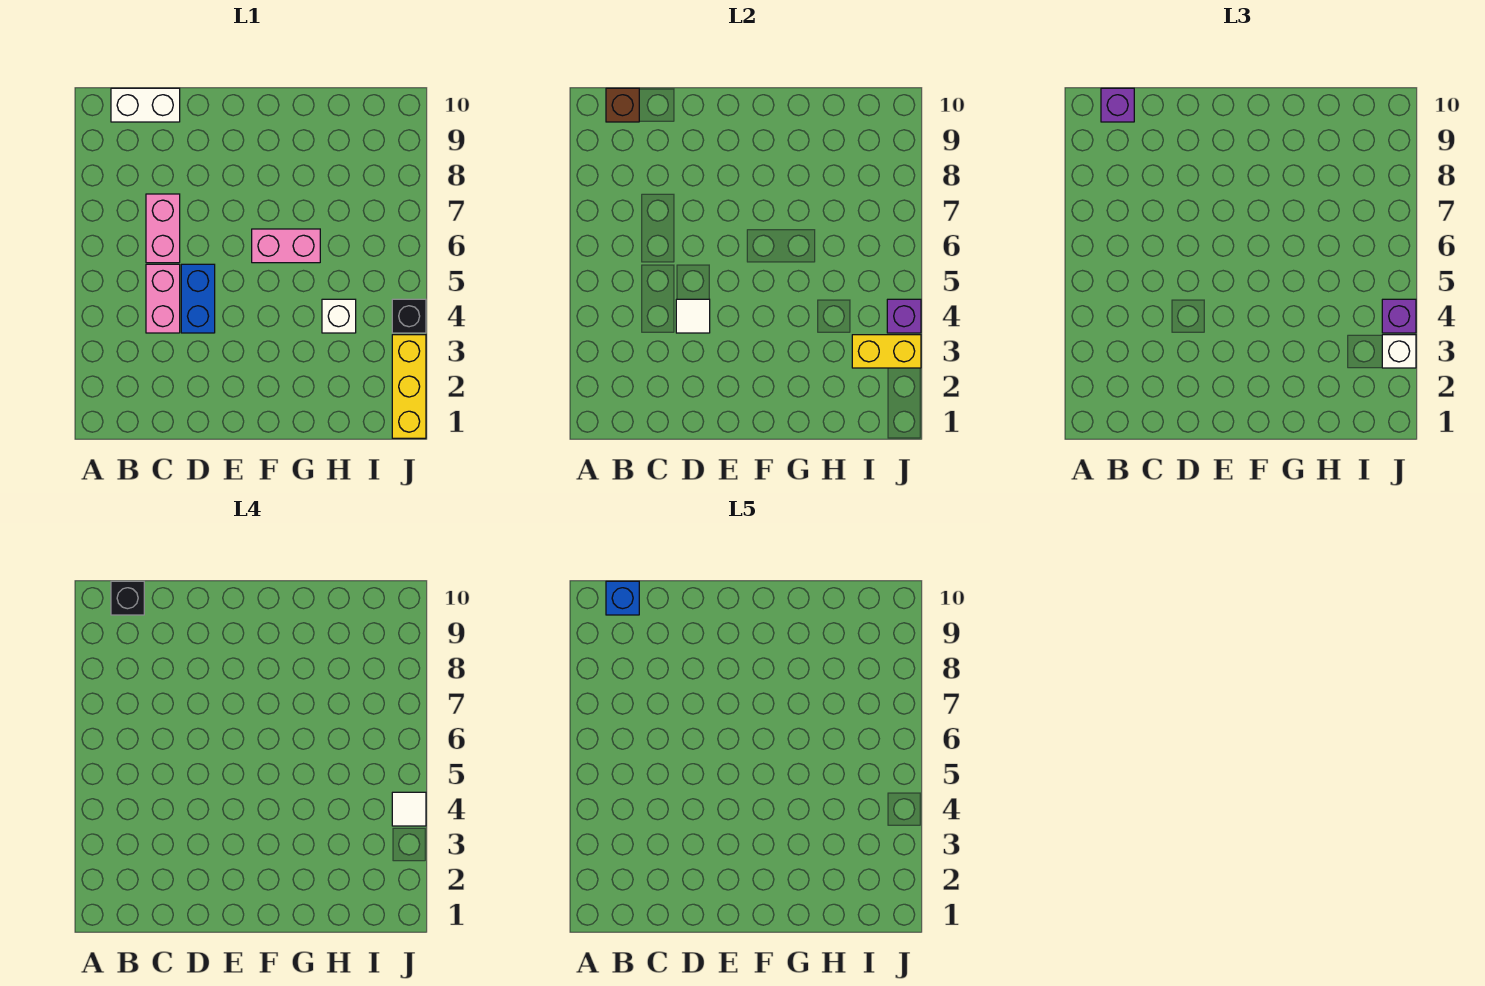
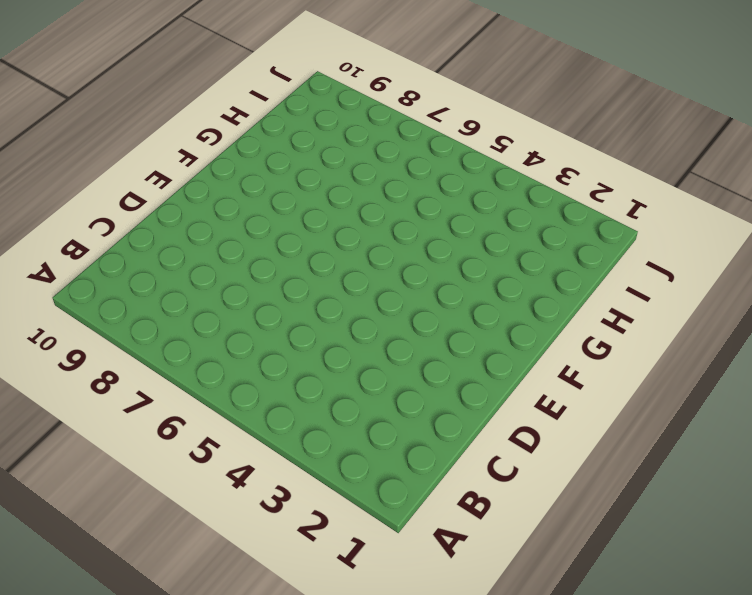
none -> white 1x2 brick [111,88,180,122]
none -> pink 1x2 brick [146,264,180,333]
none -> pink 1x2 brick [146,194,180,263]

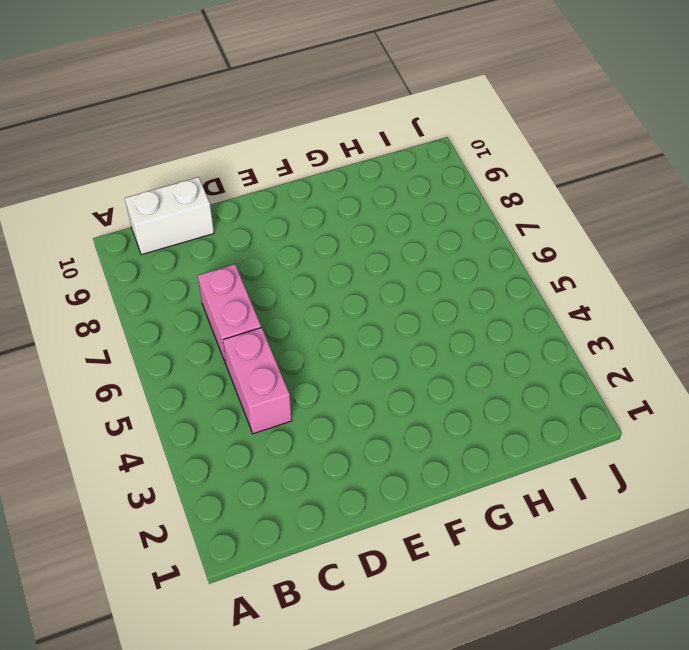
none -> blue 1x2 brick [181,264,215,333]
none -> pink 1x2 brick [252,229,320,263]
none -> white 1x1 brick [322,299,356,333]

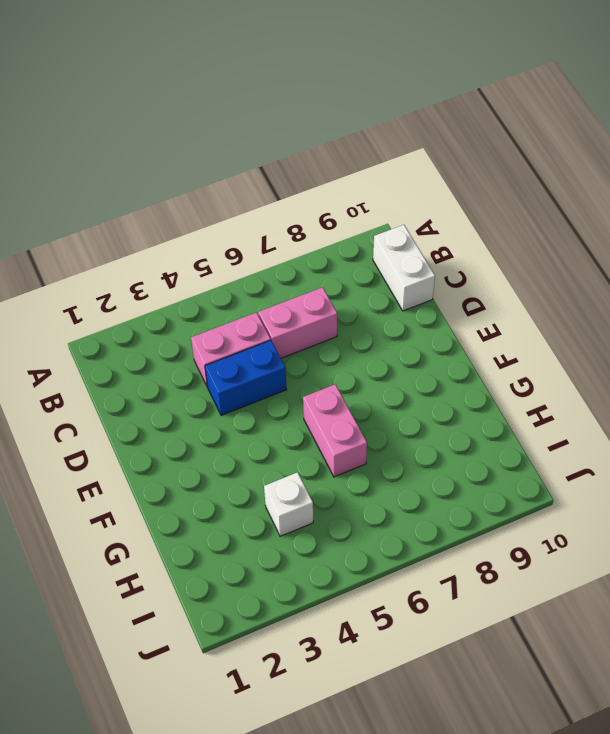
none -> yellow 1x3 brick [392,335,426,438]
none -> black 1x1 brick [392,299,426,333]
none -> brown 1x1 brick [606,88,639,122]

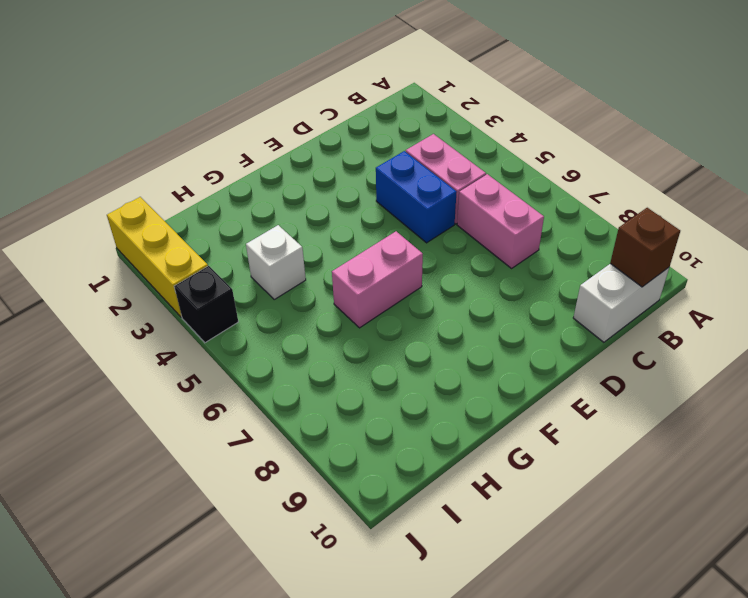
none -> white 1x1 tile [676,299,710,333]
none -> yellow 1x2 brick [852,335,921,368]
none -> purple 1x1 brick [887,299,921,333]

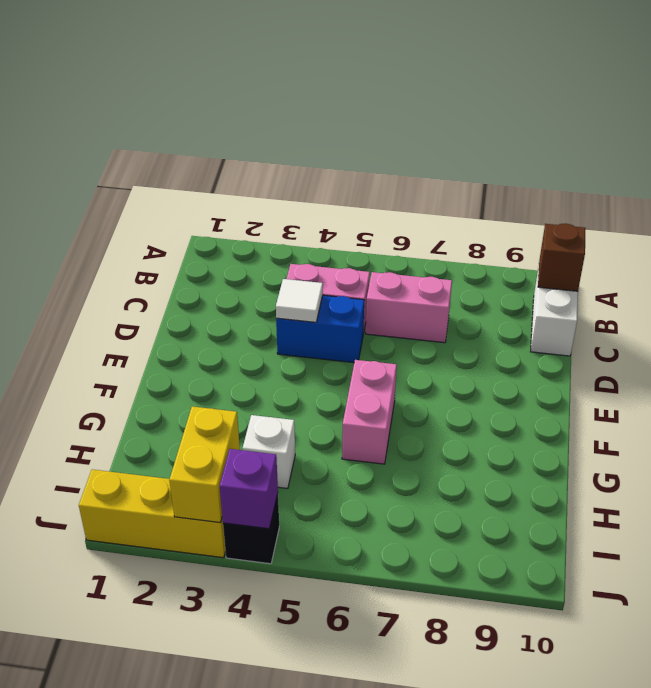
none -> purple 1x1 brick [1101,88,1134,122]
none -> white 1x1 brick [1382,335,1416,368]
none -> purple 1x1 brick [1382,299,1416,333]

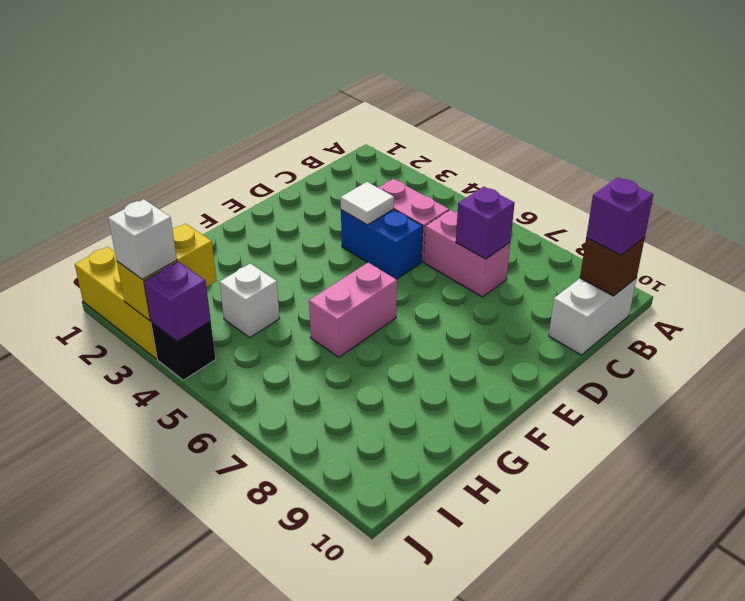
purple 1x1 brick [456,187,514,259] -> purple 1x1 brick moved to [1382,299,1416,333]
none -> black 1x1 brick [111,581,144,615]
none -> white 1x1 tile [392,792,426,826]
none -> blue 1x1 brick [606,581,639,615]

